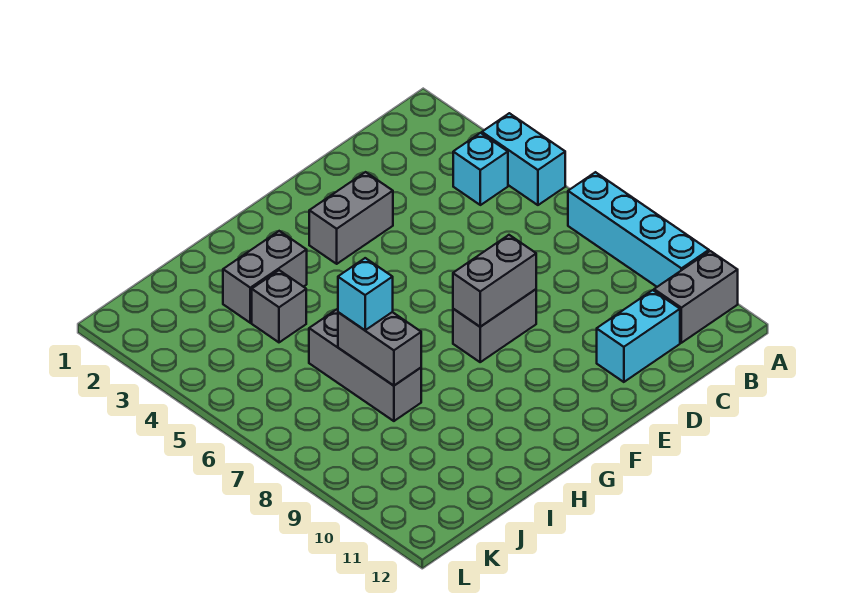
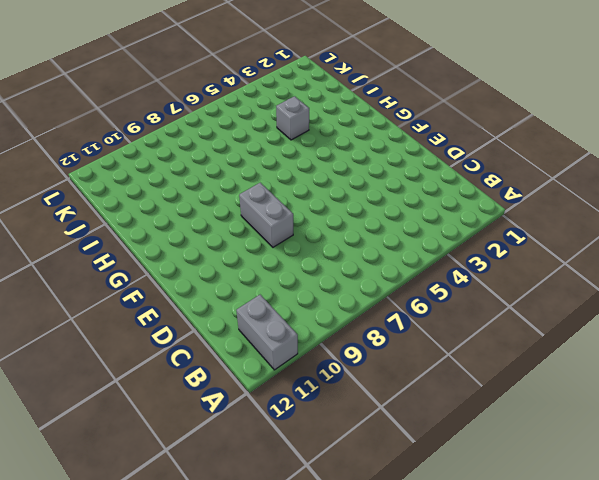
none -> cyan 1x2 brick [482,113,565,205]
none -> cyan 1x4 brick [568,172,709,287]
none -> cyan 1x1 brick [453,133,508,205]

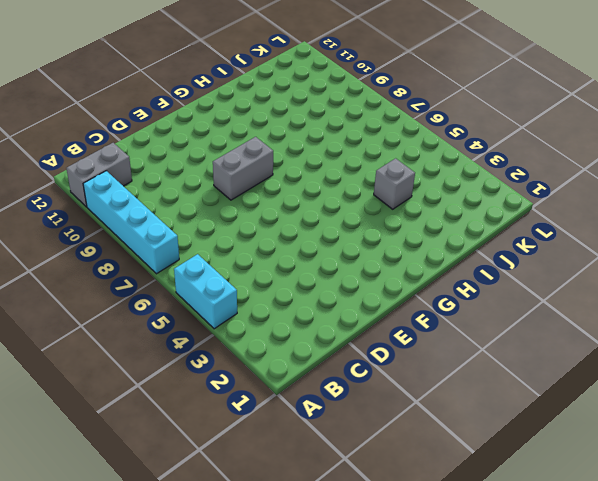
none -> cyan 1x1 brick [453,133,508,205]
none -> cyan 1x2 brick [597,290,680,382]
none -> grey 1x2 brick [309,172,393,264]

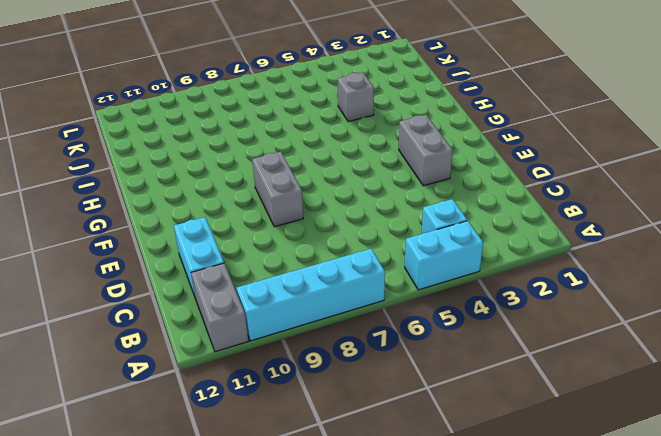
none -> grey 1x2 brick [223,231,307,323]
none -> grey 1x3 brick [309,310,421,421]
none -> grey 1x2 brick [453,235,536,327]

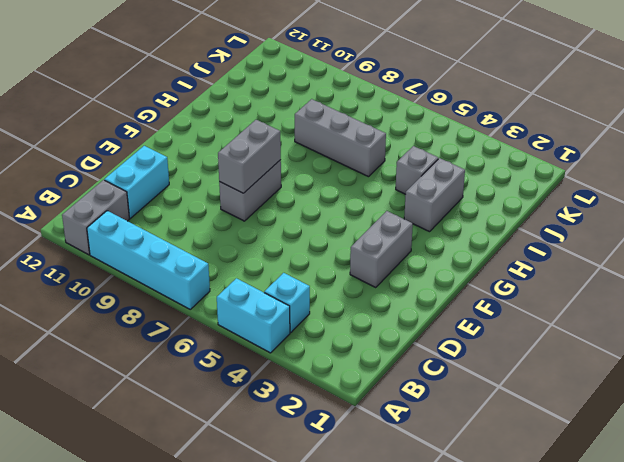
none -> grey 1x2 brick [338,312,421,386]
none -> cyan 1x1 brick [338,258,393,330]

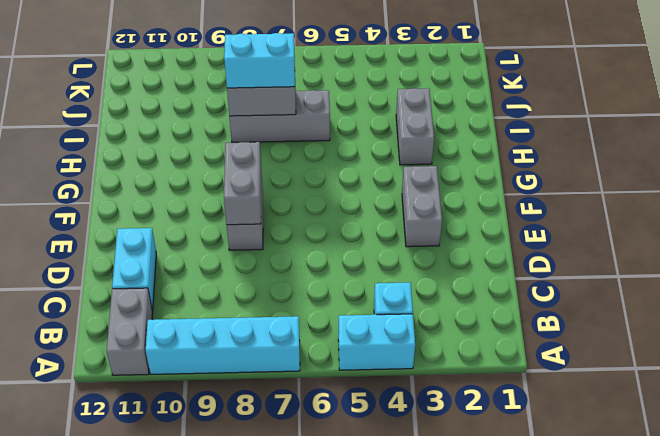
cyan 1x2 brick [224,33,295,88] -> cyan 1x1 brick [338,258,393,330]
none -> grey 1x1 brick [252,270,306,342]

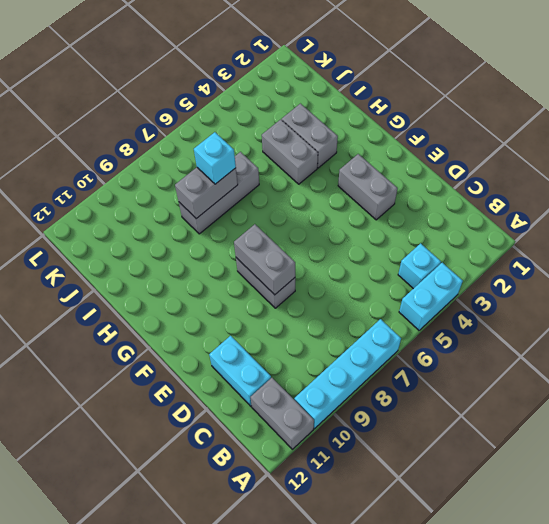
grey 1x2 brick [262,119,318,184] -> grey 1x1 brick [252,270,306,342]

